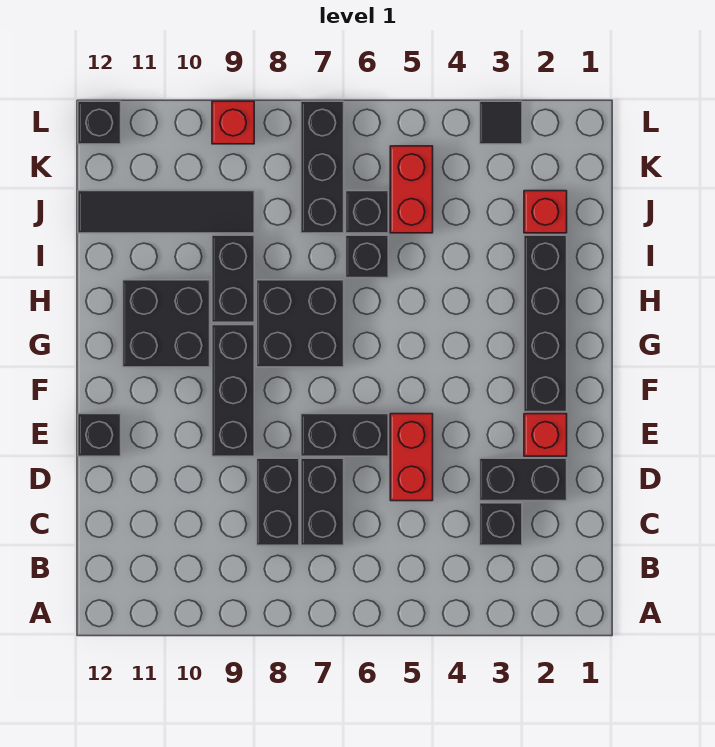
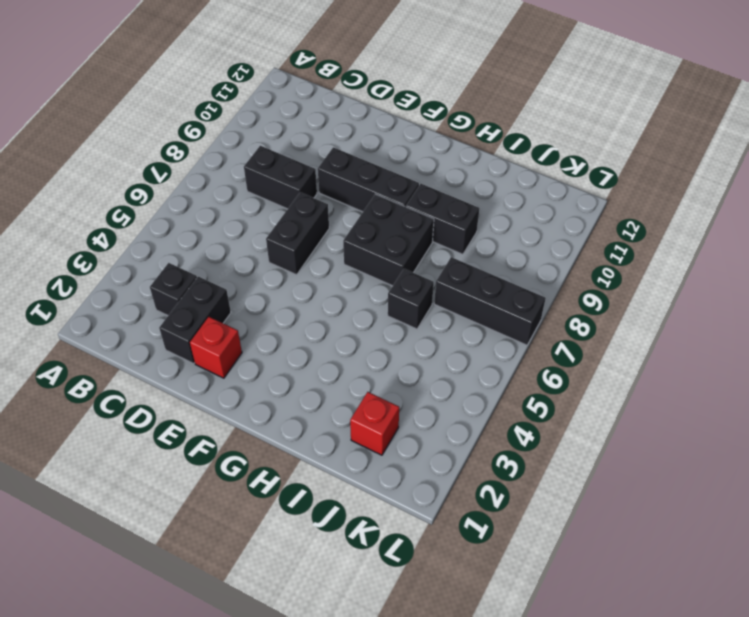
none -> black 1x2 brick [301,458,344,545]
none -> red 1x2 brick [390,414,433,501]
none -> black 1x1 brick [78,414,121,456]

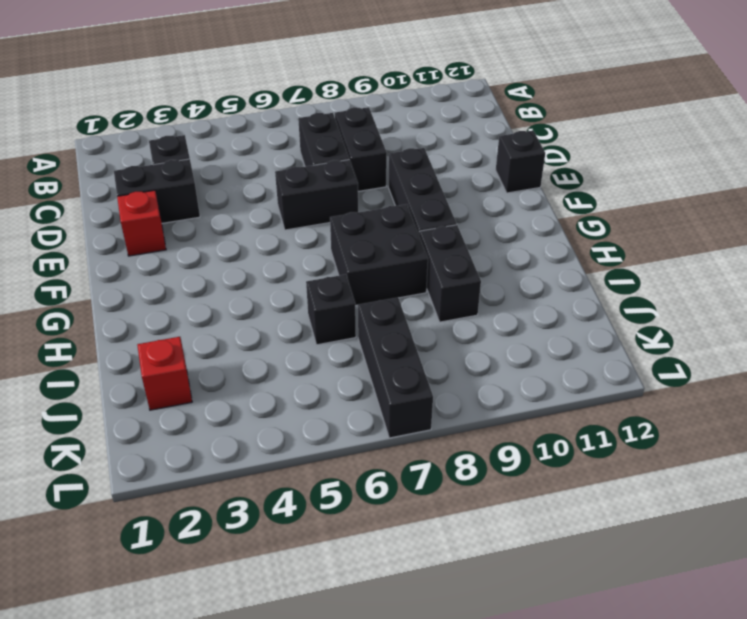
none -> red 1x2 brick [390,414,433,501]
none -> black 1x4 brick [524,235,567,412]
none -> black 2x2 brick [123,280,210,367]

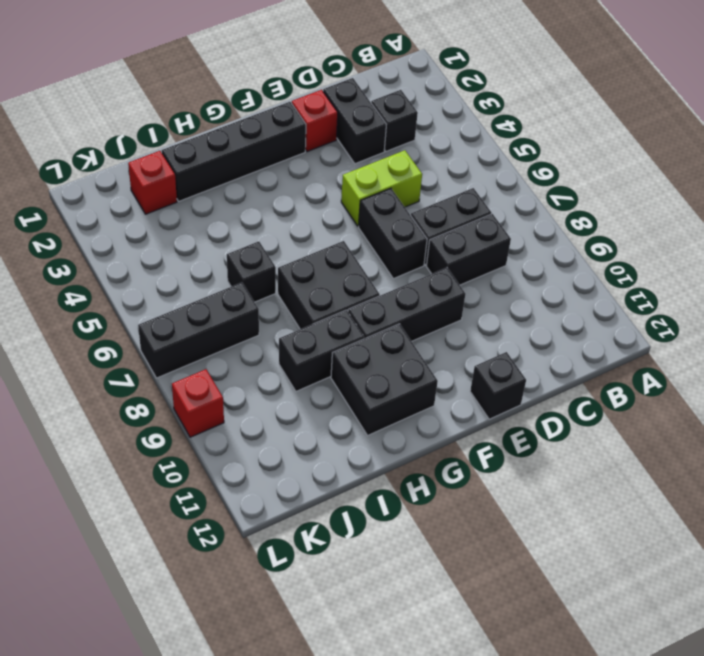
lime 1x2 brick [341,150,422,226] -> red 1x2 brick [390,414,433,501]
none -> red 1x2 brick [390,146,433,233]
none -> black 1x1 brick [346,191,388,233]
none -> black 1x4 tile [78,191,254,233]

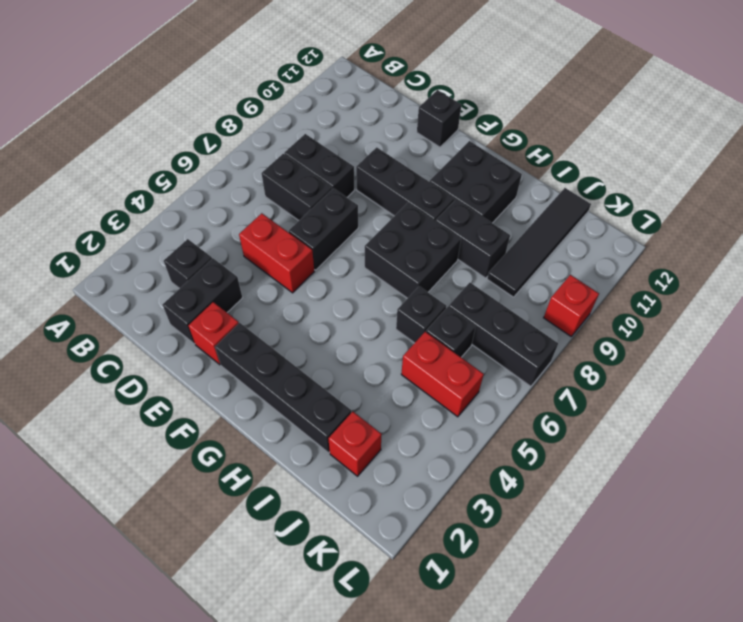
none -> black 1x1 tile [480,101,522,144]
none -> black 1x1 brick [78,101,121,144]

